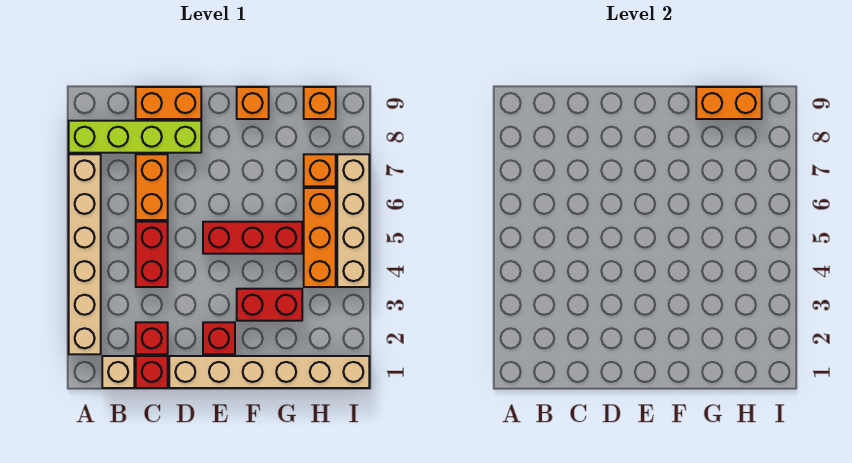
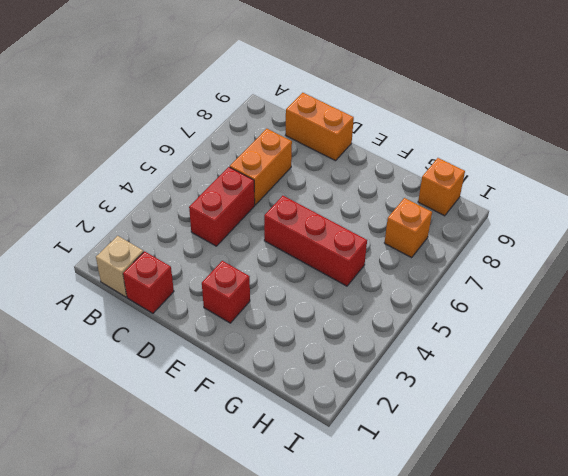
none -> tan 1x6 brick [69,154,101,354]
none -> lime 1x4 brick [69,121,201,153]
none -> red 1x1 brick [136,322,168,354]

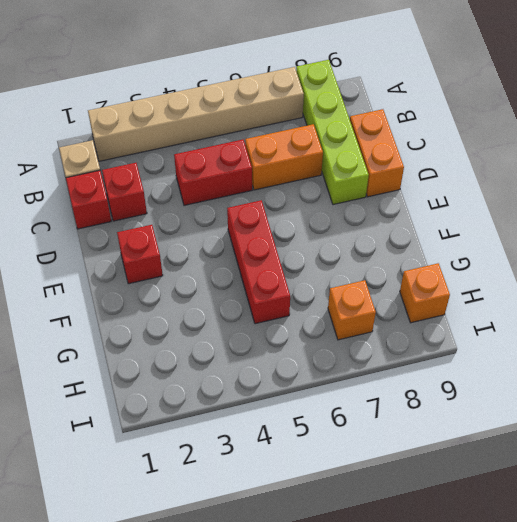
none -> tan 1x6 brick [169,356,369,388]
none -> red 1x2 brick [237,289,302,321]
none -> orange 1x1 brick [237,87,269,119]

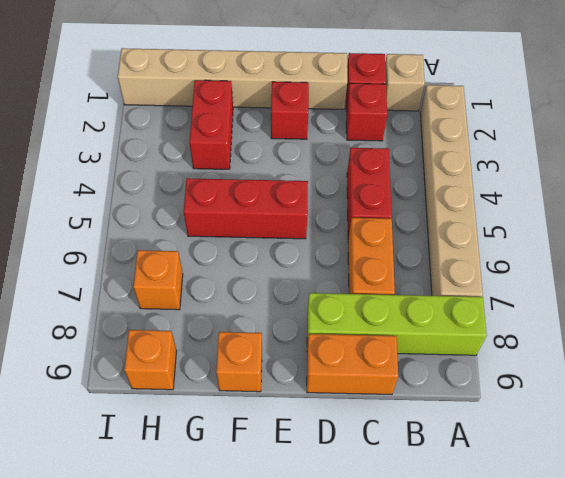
red 1x2 brick [189,80,233,169] -> red 1x2 brick turned to [237,289,302,321]
none -> orange 1x3 brick [304,188,336,287]
none -> tan 1x4 brick [337,154,369,287]
none -> orange 1x2 brick [696,87,762,119]

